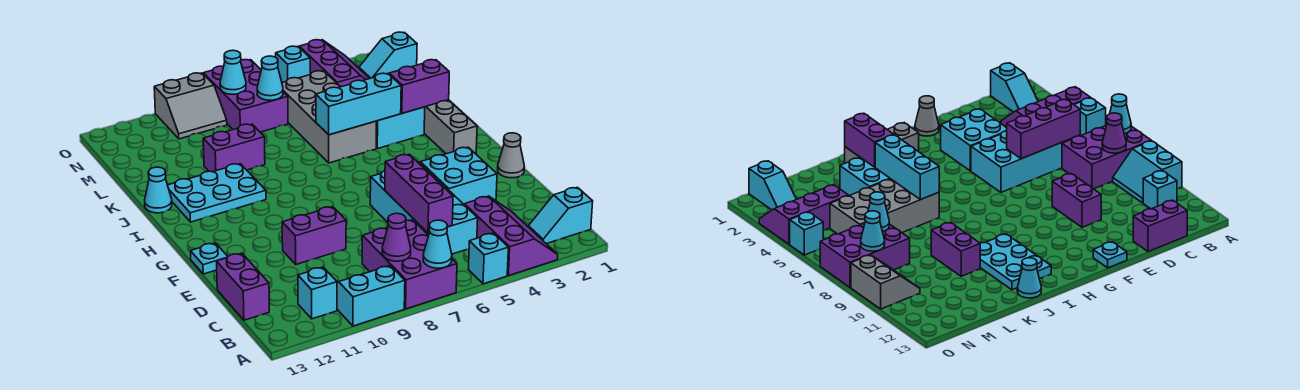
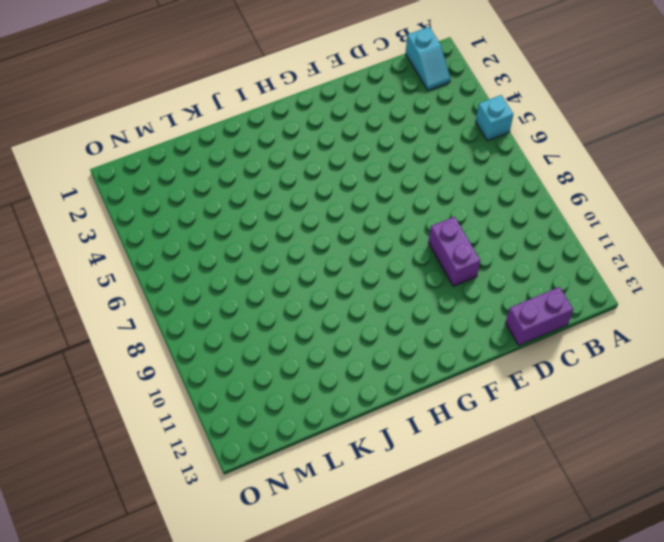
none -> purple 2x3 slope [464,196,558,276]
none -> purple 2x3 brick [362,220,457,309]
none -> cyan 2x2 slope [337,266,405,326]
none -> cyan 1x1 brick [298,267,337,319]

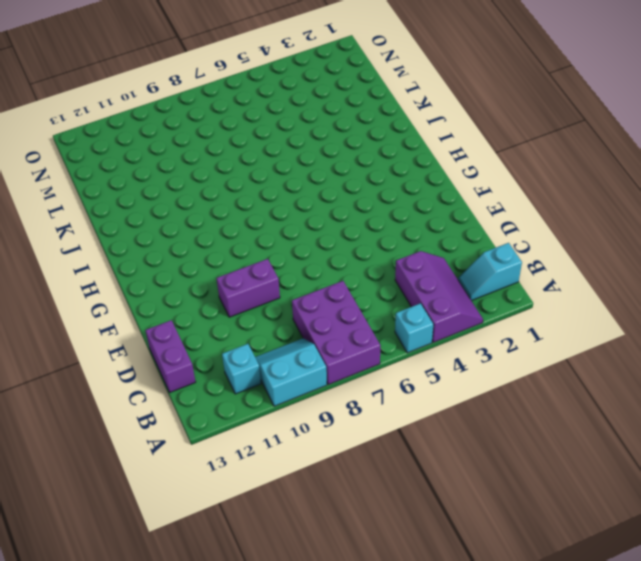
none -> cyan 2x4 brick [370,162,478,254]
none -> cyan 2x2 brick [420,147,497,204]
none -> grey 1x1 cone [498,133,524,178]
none -> cyan 1x1 plate [191,243,228,274]

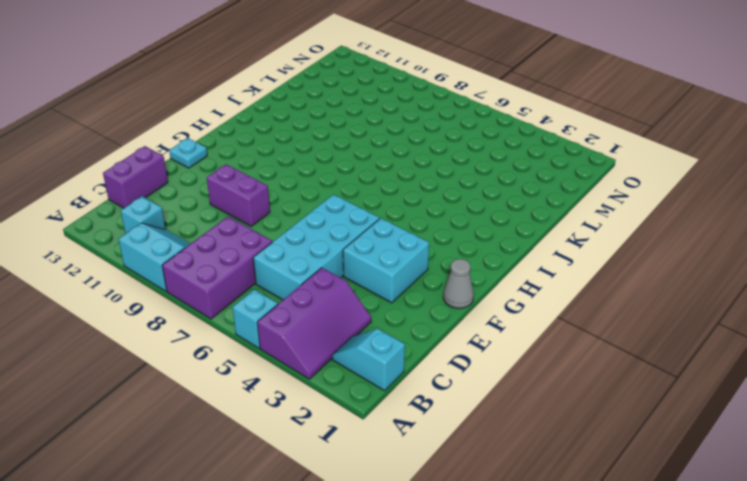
none -> grey 1x3 brick [424,100,477,154]
none -> cyan 2x3 plate [168,164,266,222]
none -> cyan 2x2 brick [376,107,425,149]
none -> grey 2x4 brick [282,71,377,163]

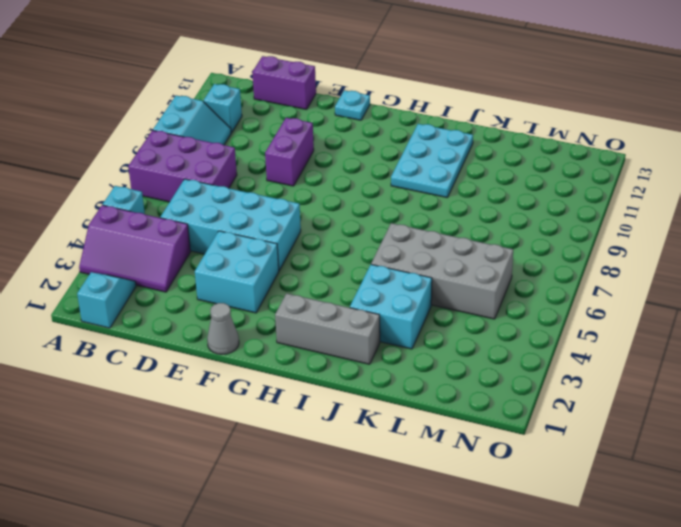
none -> cyan 1x1 cone [145,167,172,213]
none -> purple 1x2 brick [203,124,265,172]
none -> purple 2x3 slope [299,40,370,87]
none -> purple 2x3 brick [203,60,288,132]

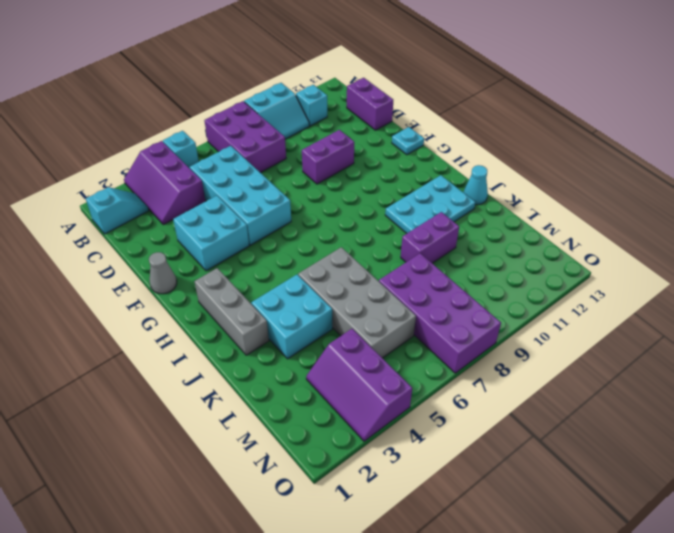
purple 2x4 brick [379,253,501,373] -> purple 2x3 brick [203,60,288,132]
none -> cyan 1x2 slope [359,32,417,78]
none -> grey 2x2 slope [154,73,227,139]
none -> cyan 1x1 brick [276,46,310,82]
none -> cyan 1x1 cone [423,220,452,268]

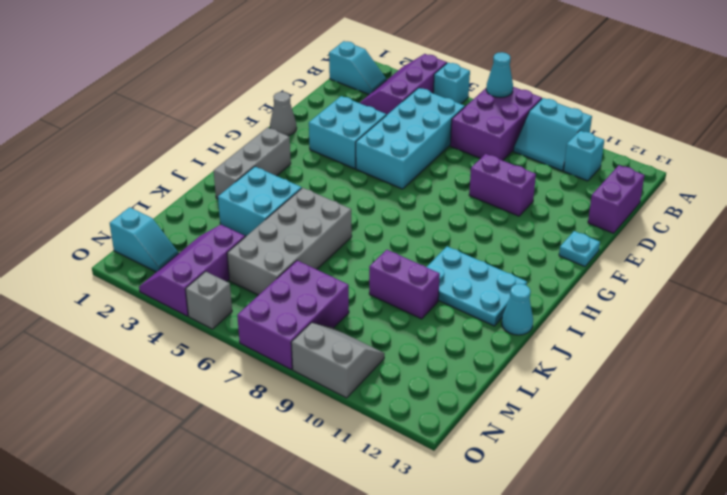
grey 1x1 brick [186,271,232,329] -> cyan 1x1 brick [276,46,310,82]
none -> purple 1x1 cone [382,213,411,261]
none -> purple 1x3 brick [385,154,453,233]
none -> purple 1x2 brick [389,60,449,113]
none -> cyan 1x3 brick [316,73,401,135]

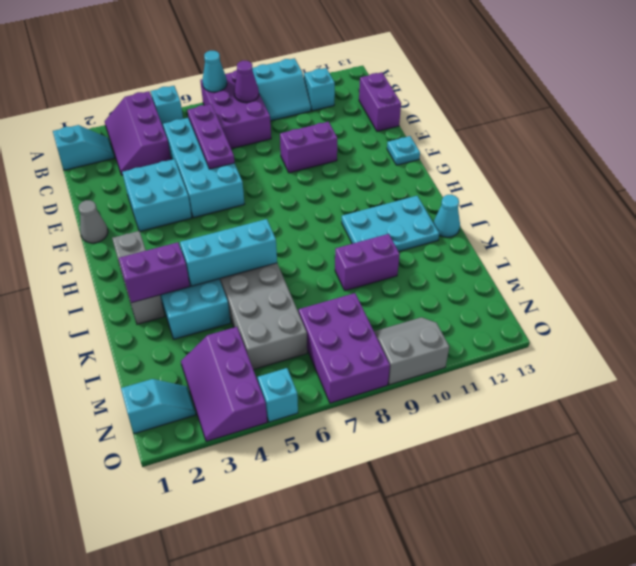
purple 1x3 plate [188,104,235,169] -> purple 1x3 brick [385,154,453,233]
none -> cyan 1x1 cone [257,56,283,100]
none -> cyan 1x1 cone [220,50,246,94]

